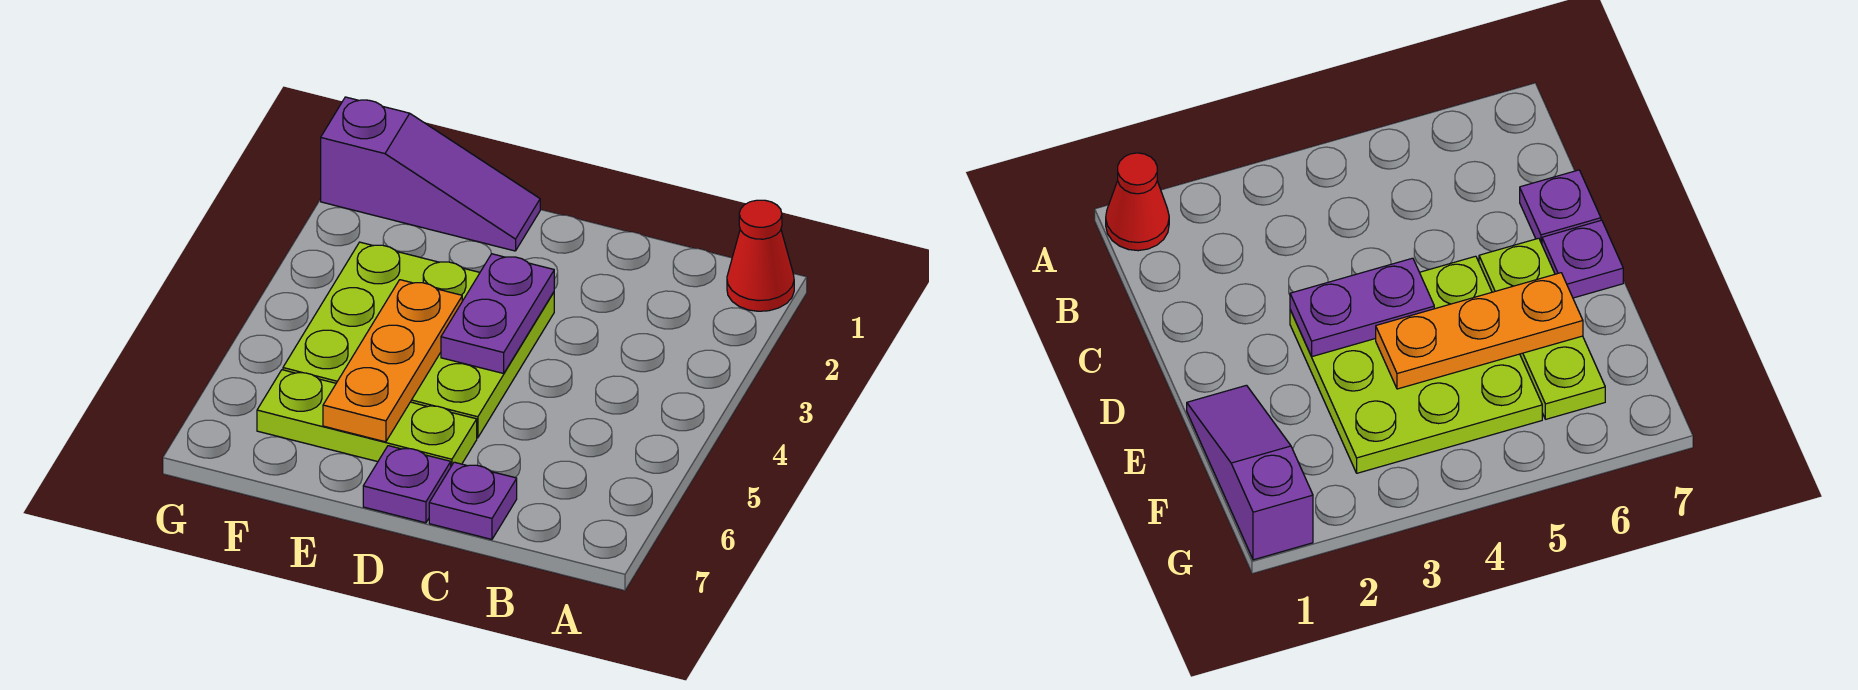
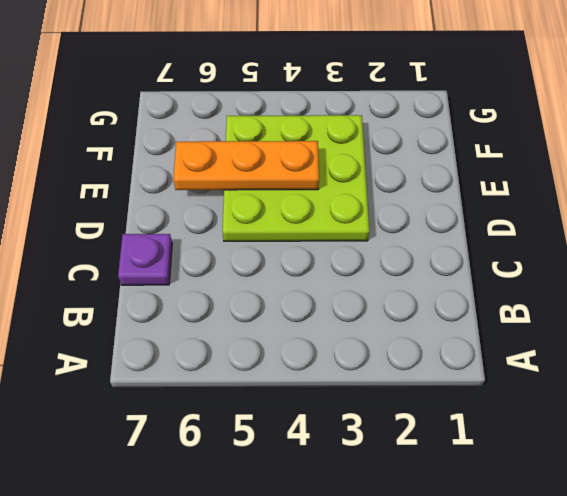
none -> red 1x1 cone [727,200,794,311]
none -> lime 1x3 plate [257,370,477,466]

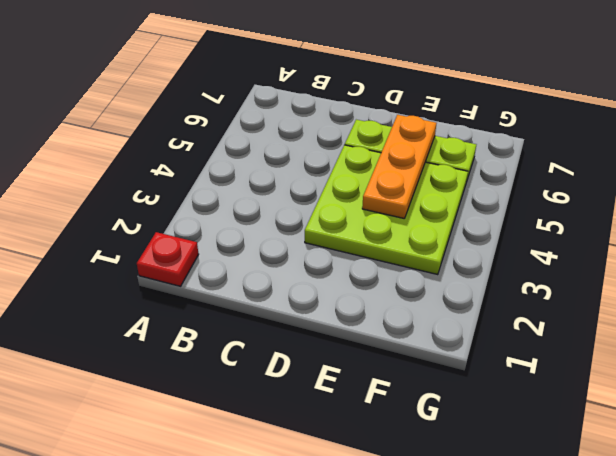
red 1x1 plate [137,232,199,286] -> red 1x1 cone [727,200,794,311]
none -> purple 1x1 plate [429,462,517,539]
none -> purple 1x1 plate [363,446,451,523]

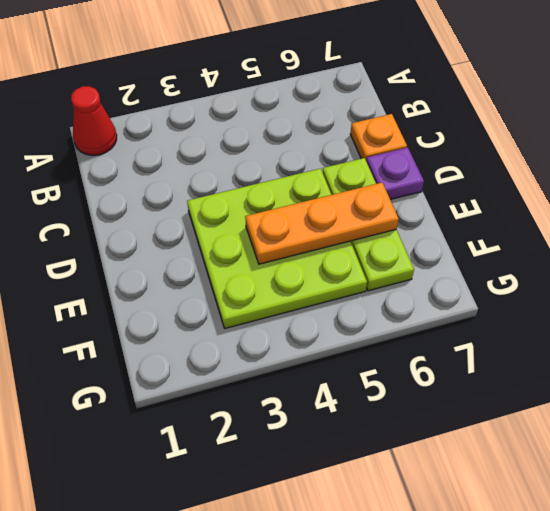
orange 1x1 plate [350,114,407,160] -> purple 1x1 plate [429,462,517,539]
none -> purple 1x3 slope [321,97,540,251]
none -> purple 1x2 plate [441,254,554,374]

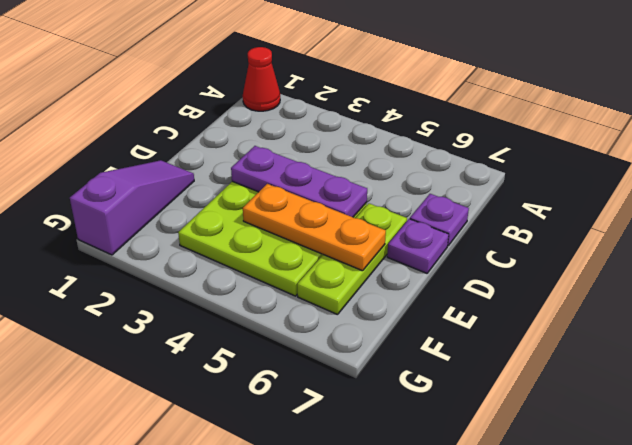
purple 1x3 plate [231,146,367,217] -> purple 1x2 plate [441,254,554,374]

